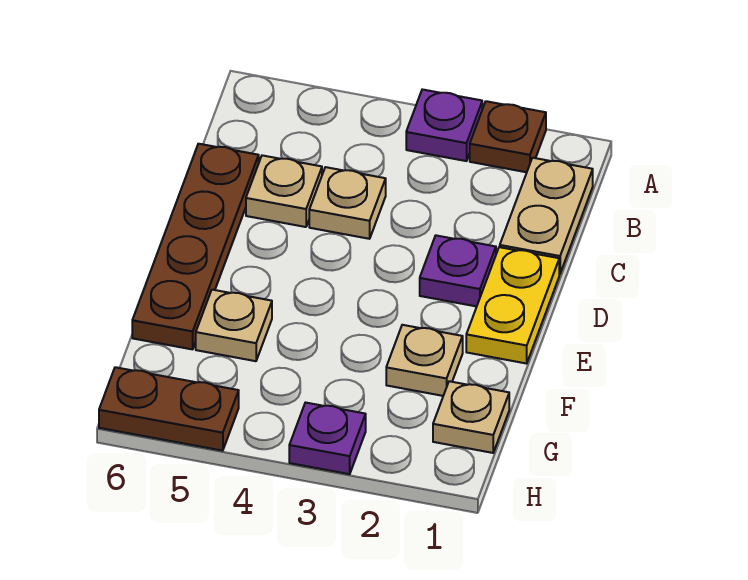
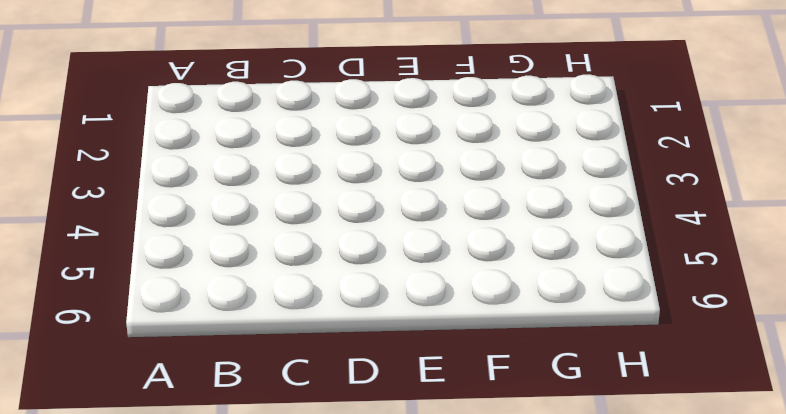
none -> brown 1x1 plate [470,101,546,172]
none -> purple 1x1 plate [406,89,482,161]
none -> tan 1x2 plate [500,158,593,274]

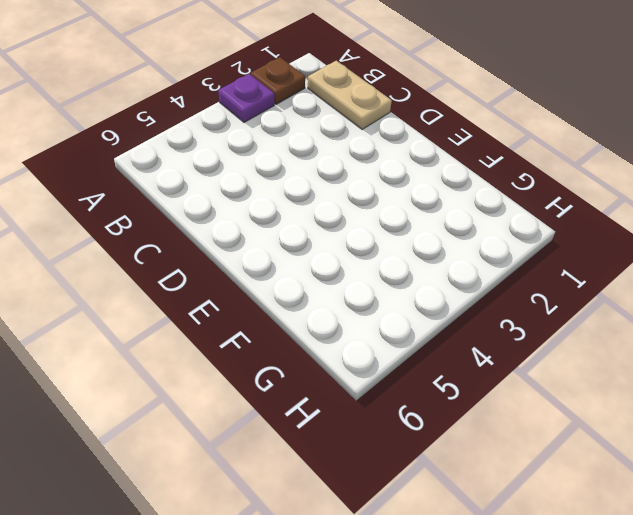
none -> tan 1x1 plate [309,167,386,239]
none -> tan 1x1 plate [246,155,322,227]
none -> brown 1x4 plate [132,144,259,349]

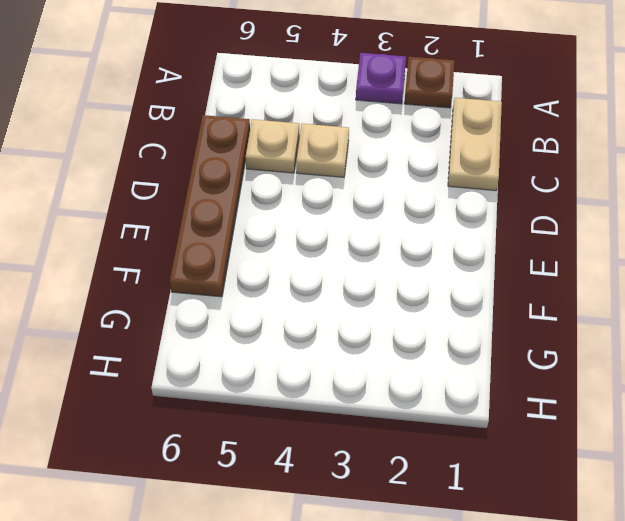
none -> yellow 1x2 plate [466,247,559,363]
none -> purple 1x1 plate [420,235,496,306]
none -> tan 1x1 plate [386,325,463,396]

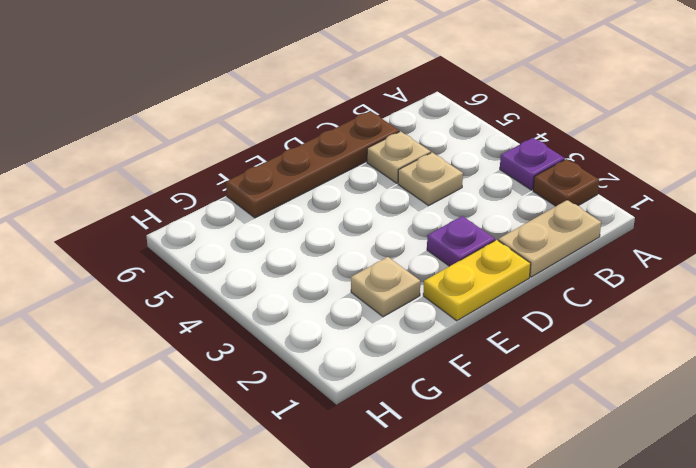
none -> tan 1x1 plate [196,290,272,361]
none -> tan 1x1 plate [433,381,509,453]
none -> purple 1x1 plate [289,403,366,474]

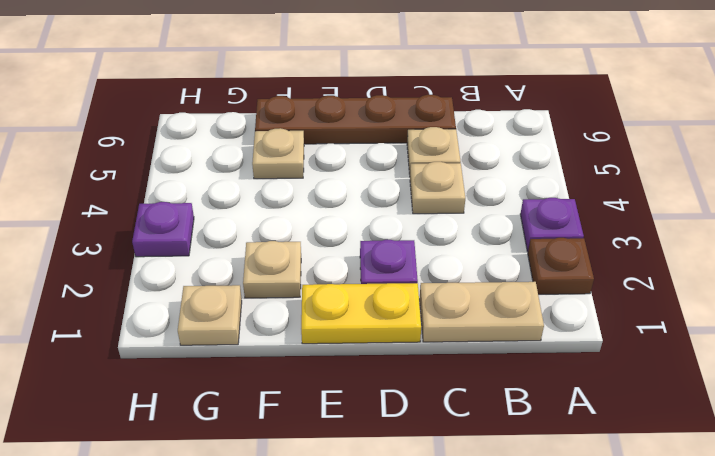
none -> brown 1x2 plate [99,367,239,451]

